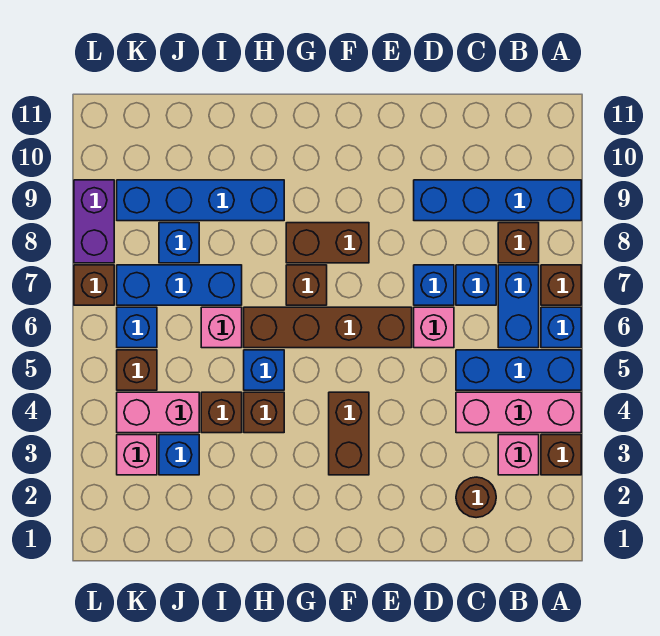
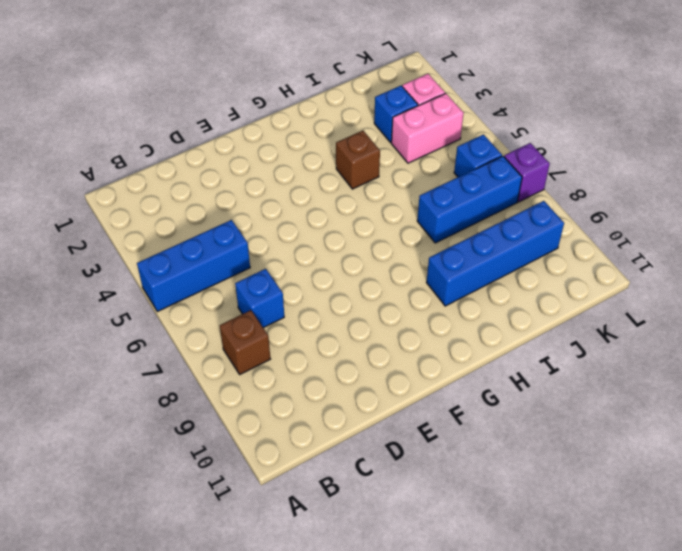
purple 1x1 brick [504,143,550,202] -> brown 1x1 brick [74,265,114,305]
none -> brown 1x1 brick [541,435,581,475]
none -> pink 1x3 brick [456,392,581,433]
none -> blue 1x1 brick [541,307,581,348]
none -> brown 1x1 brick [541,265,581,305]

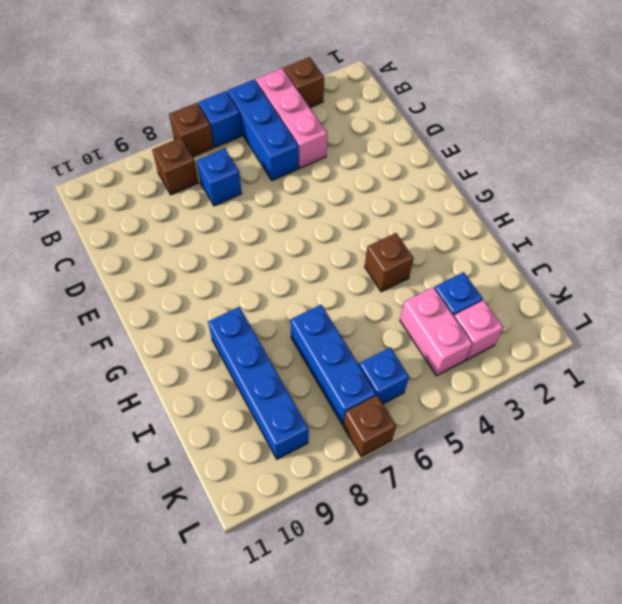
none -> blue 1x4 brick [414,180,581,221]
none -> pink 1x1 brick [498,435,539,475]
none -> blue 1x2 brick [498,265,539,348]
none -> brown 1x1 round brick [456,477,496,518]

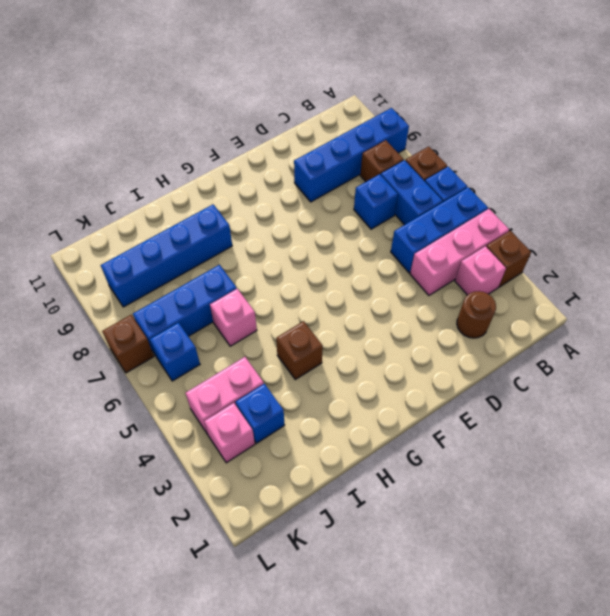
none -> pink 1x1 brick [414,307,454,348]
none -> blue 1x1 brick [414,265,454,305]
none -> brown 1x4 brick [244,307,412,348]
none -> brown 1x2 brick [329,392,369,475]

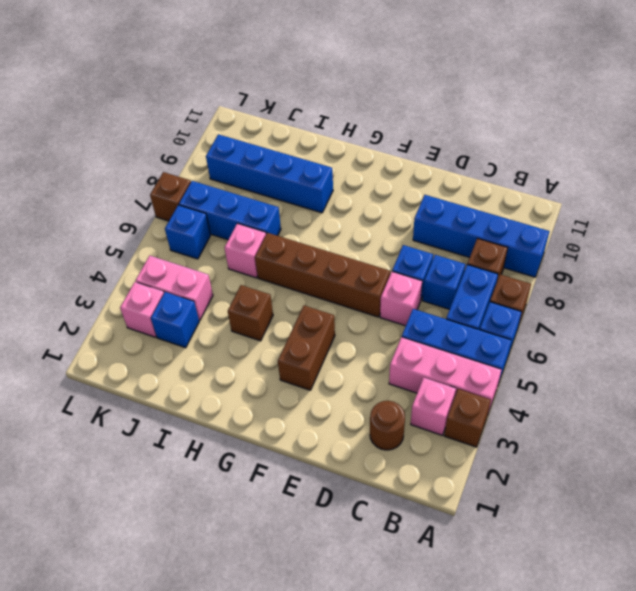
none -> brown 1x2 brick [286,223,369,263]
none -> brown 1x1 brick [286,265,327,305]
none -> blue 1x1 brick [244,350,284,390]
none -> brown 1x1 brick [201,392,242,433]

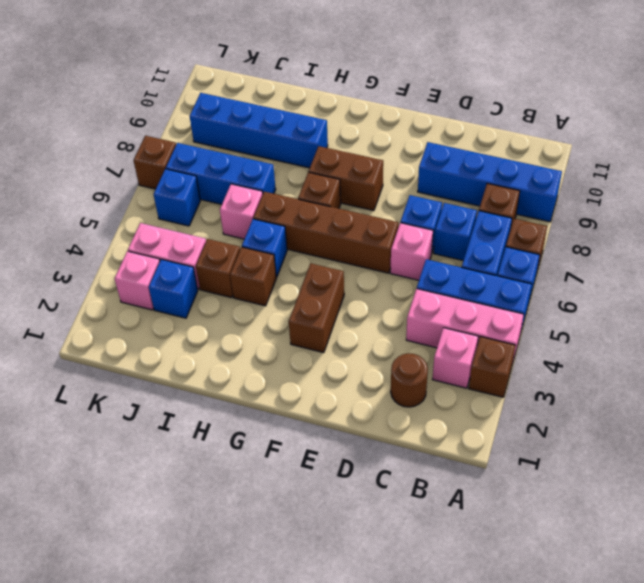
none -> blue 1x1 brick [159,223,199,263]
none -> brown 1x1 brick [117,350,157,390]
none -> purple 1x2 brick [74,180,114,263]

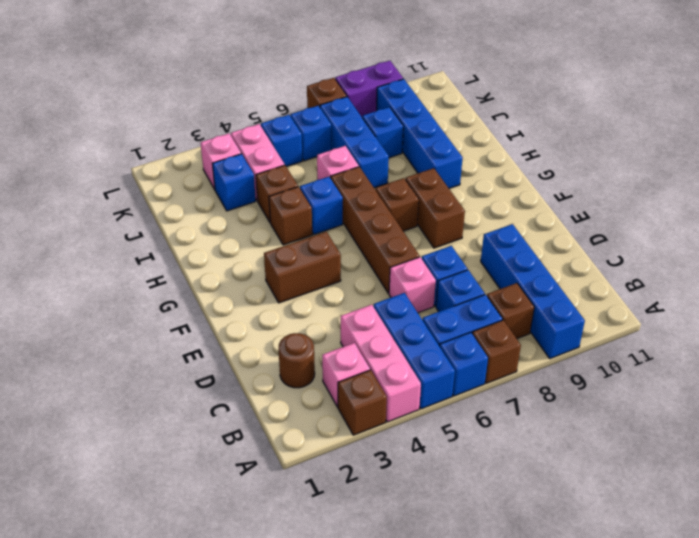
blue 1x1 brick [261,115,302,167] -> brown 1x1 brick [117,350,157,390]

